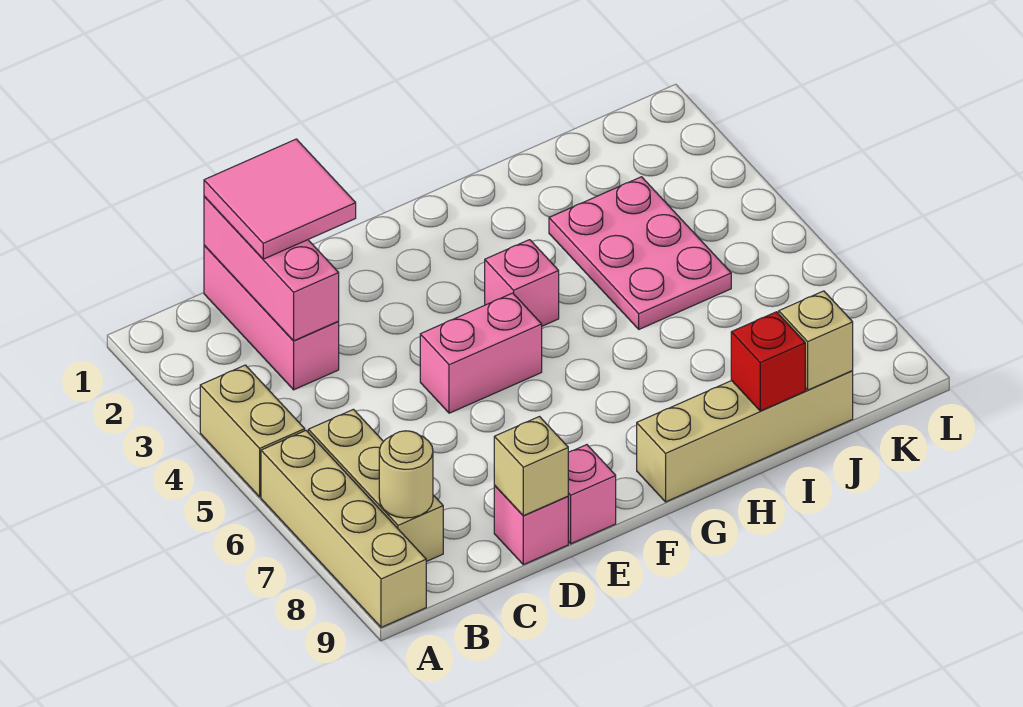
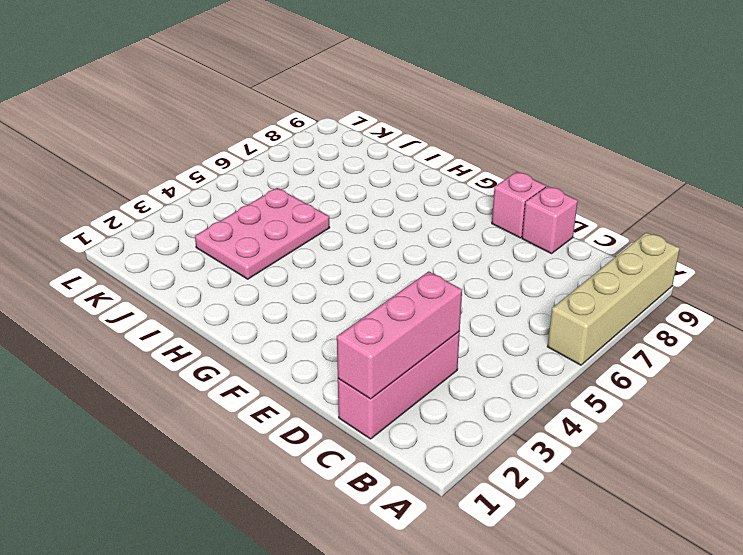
none -> tan 1x2 brick [200,365,305,497]
none -> tan 1x3 brick [308,409,443,562]
none -> pink 1x2 brick [420,293,542,413]

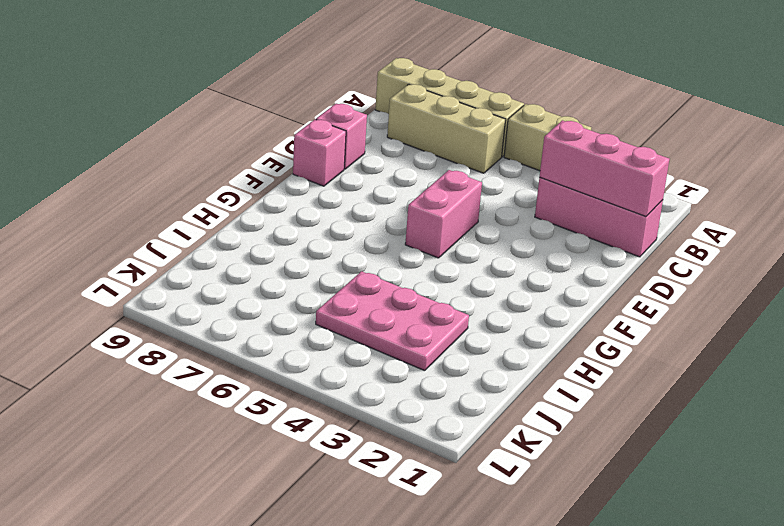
none -> pink 1x1 brick [485,240,559,326]
none -> tan 1x4 brick [637,371,853,502]
none -> tan 1x1 round brick [379,431,433,518]

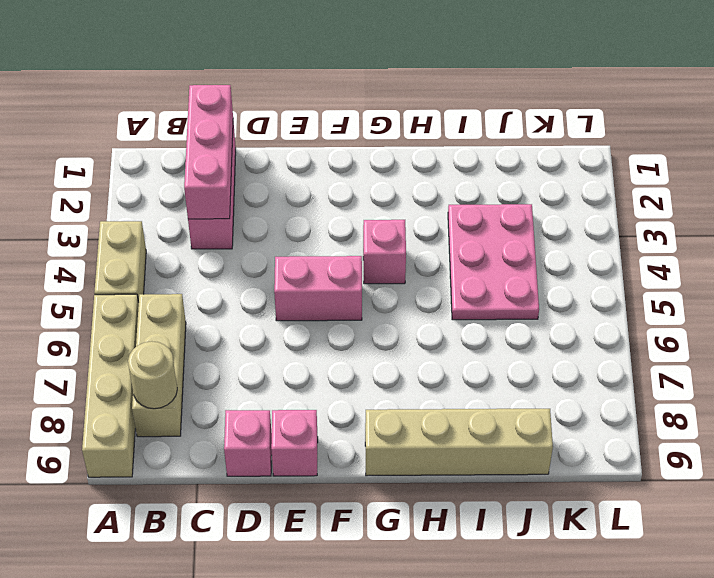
none -> tan 1x1 brick [494,417,568,516]
none -> red 1x1 brick [731,312,805,411]
none -> tan 1x1 brick [779,291,853,390]

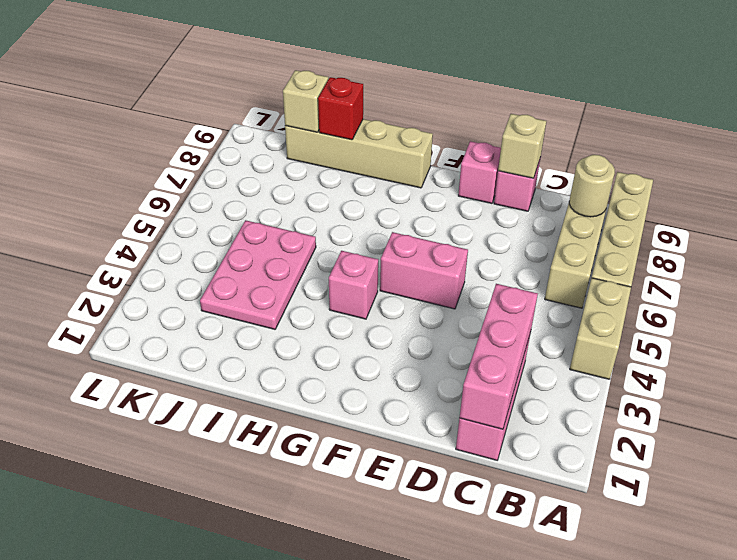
none -> pink 2x2 tile [204,139,356,259]

